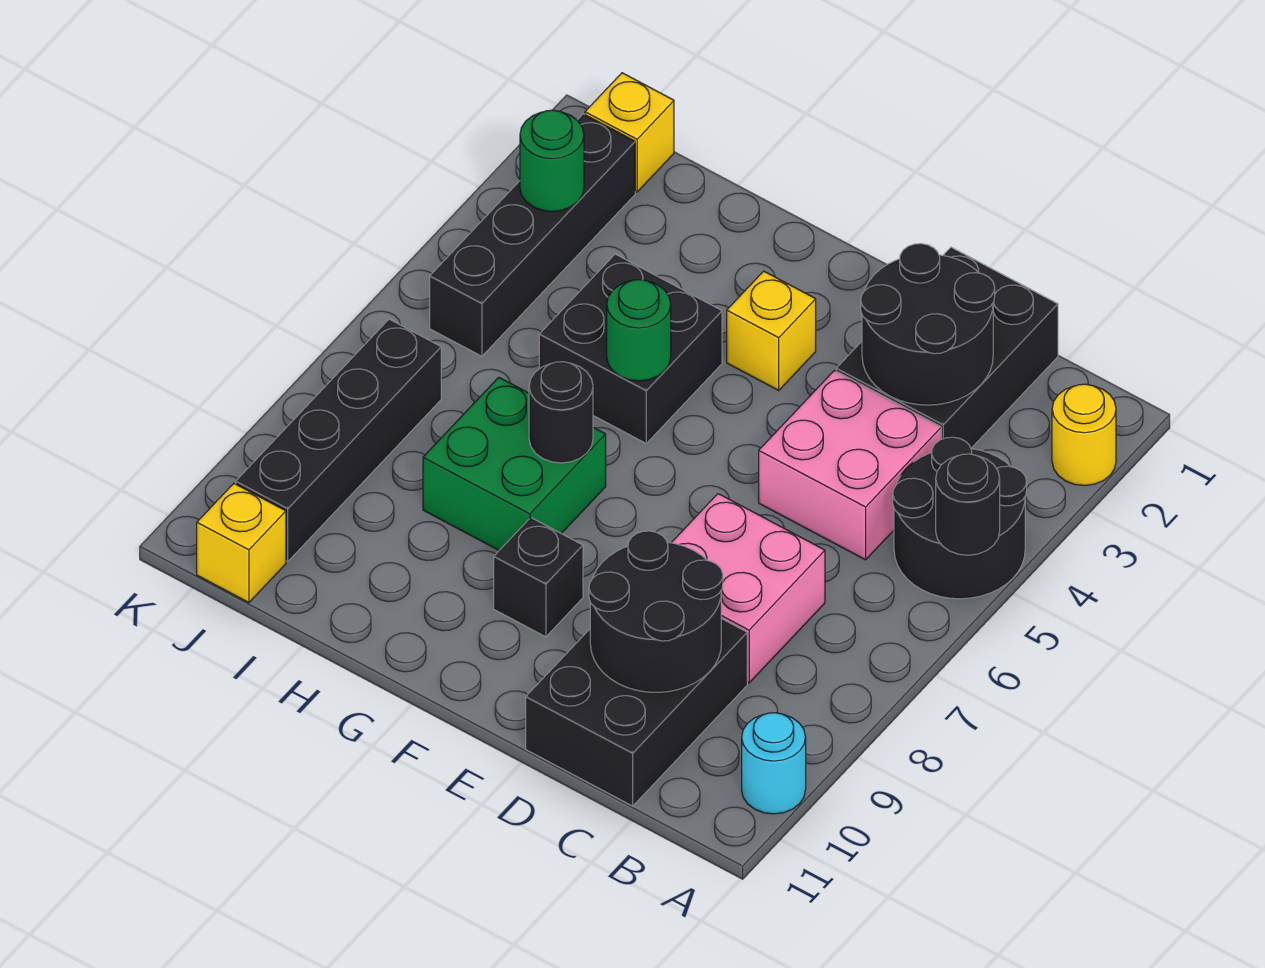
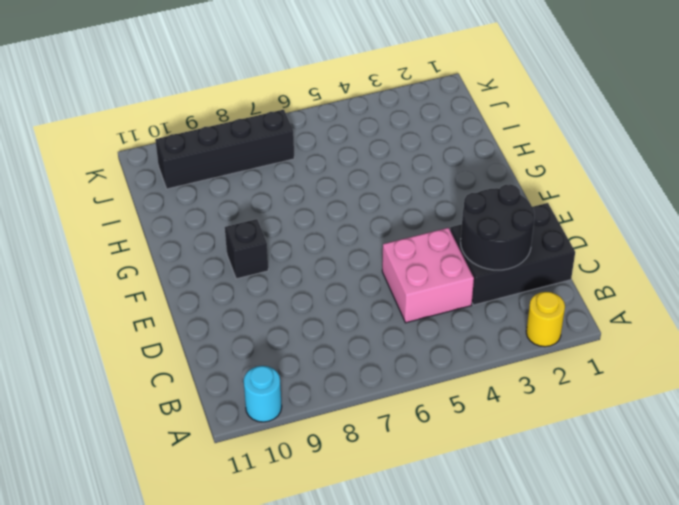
none -> black 2x2 round brick [893,437,1027,599]
none -> pink 2x2 brick [672,494,825,683]
none -> black 2x3 brick [526,619,747,806]

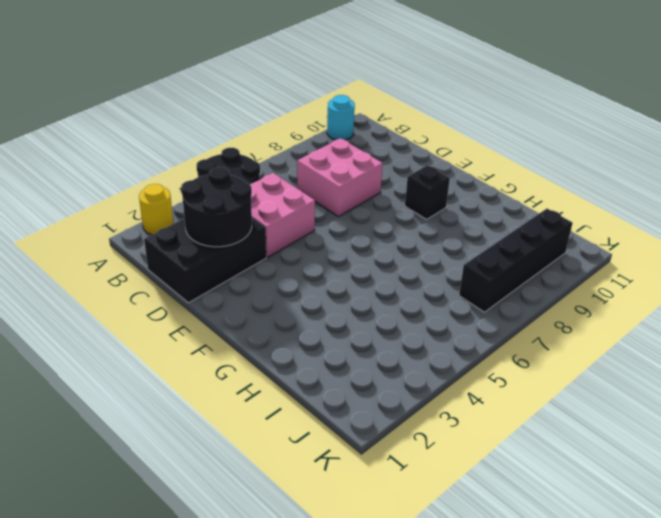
none -> black 2x3 brick [526,619,747,806]
none -> yellow 1x1 brick [727,271,816,390]
none -> black 2x2 brick [539,254,722,443]

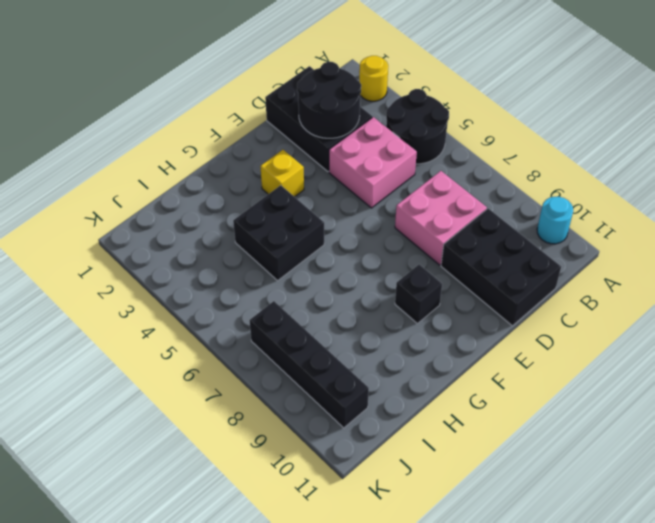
none -> green 2x2 brick [423,377,606,550]
none -> yellow 1x1 brick [585,73,674,192]
none -> black 1x4 brick [430,114,635,356]

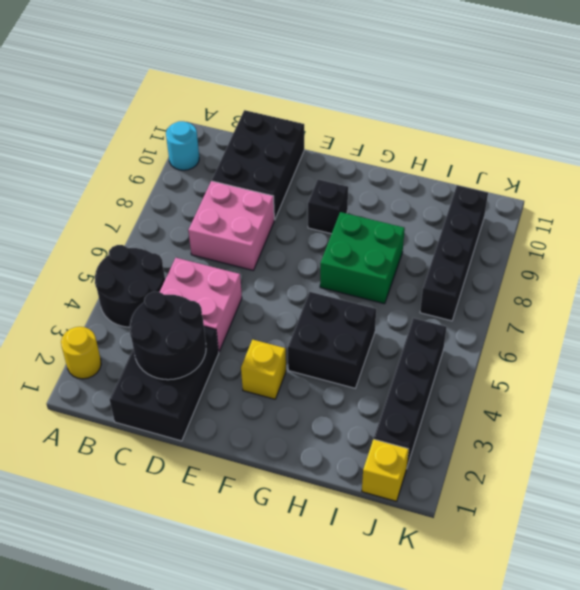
none -> yellow 1x1 brick [197,484,286,603]
none -> black 1x1 round brick [936,454,1000,555]
none -> black 2x2 round brick [589,531,723,692]

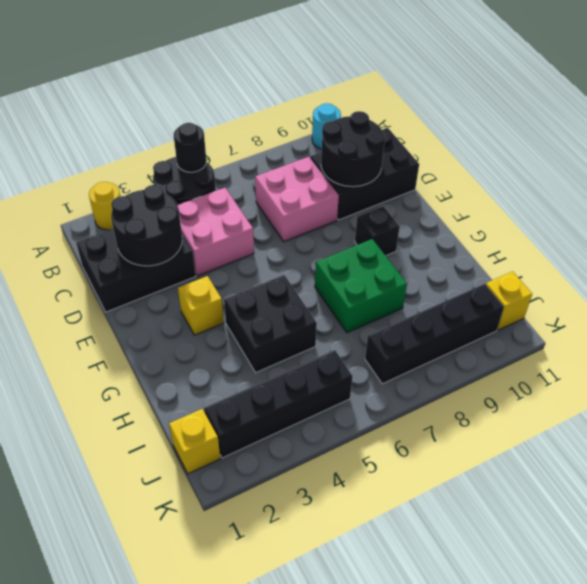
none -> green 1x1 round brick [607,280,671,381]
none -> black 1x1 round brick [529,362,593,463]
none -> green 1x1 round brick [520,110,584,212]

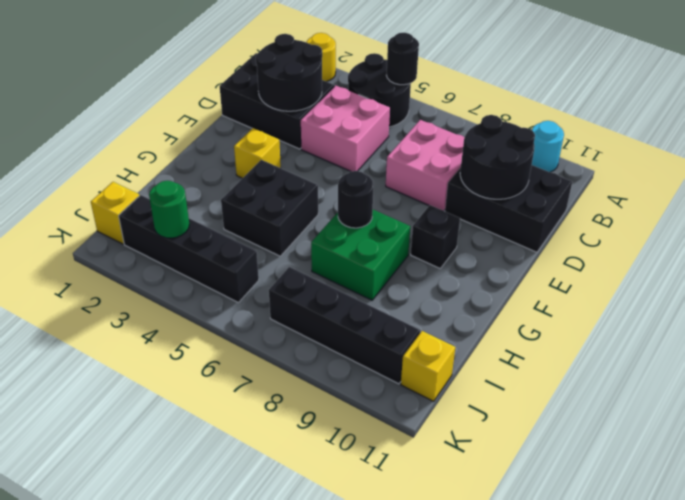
none -> green 1x1 round brick [607,280,671,381]

